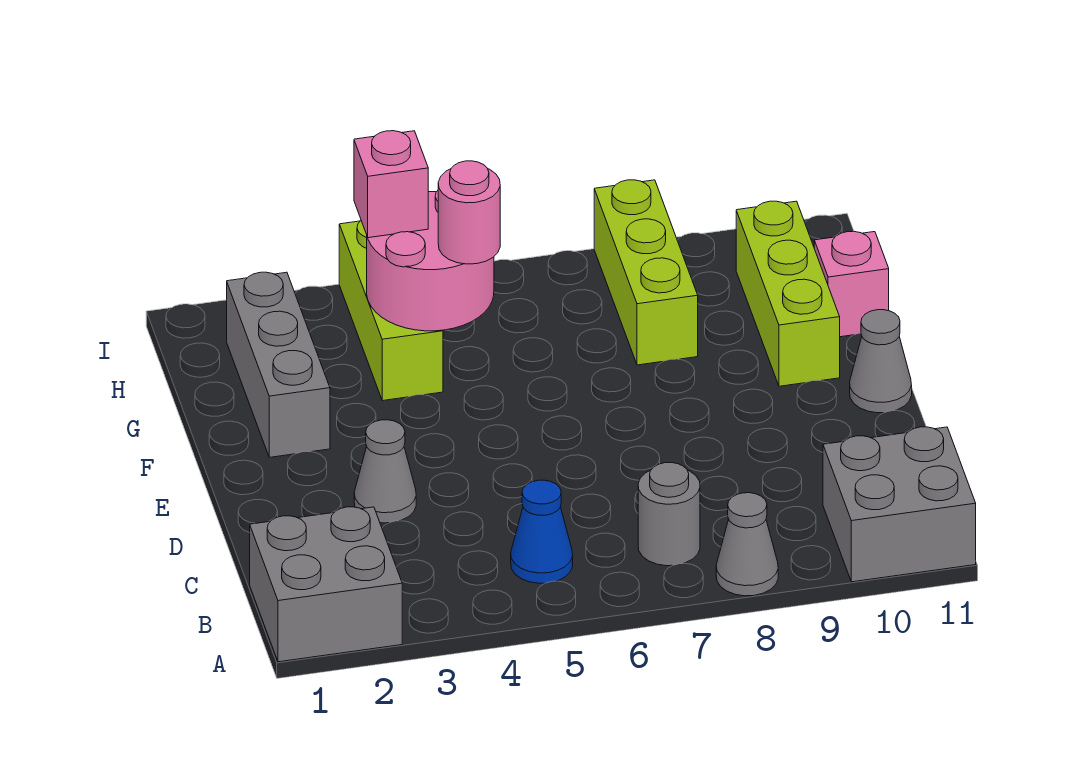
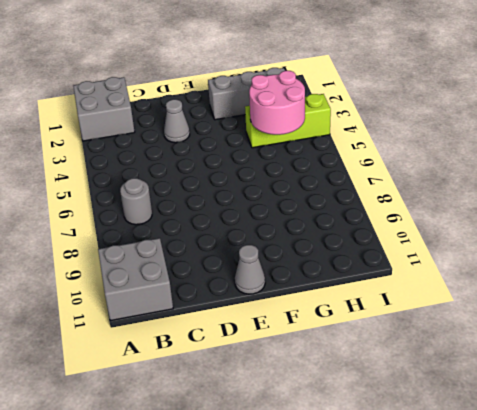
none -> grey 1x1 cone [716,493,778,596]
none -> blue 1x1 cone [511,480,573,583]
none -> lime 1x3 brick [736,201,840,386]

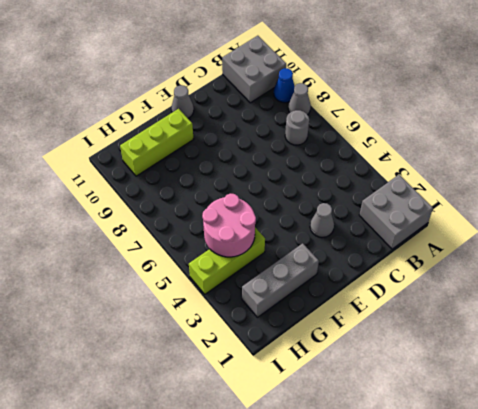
blue 1x1 cone [274,68,295,103] -> blue 1x1 cone moved to [511,480,573,583]
none -> lime 1x3 brick [594,180,698,365]
none -> pink 1x1 brick [814,231,889,337]
none -> pink 1x1 round brick [438,161,500,264]

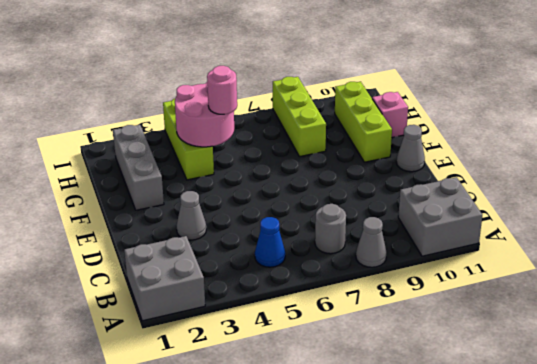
none -> pink 1x1 brick [354,131,428,238]

